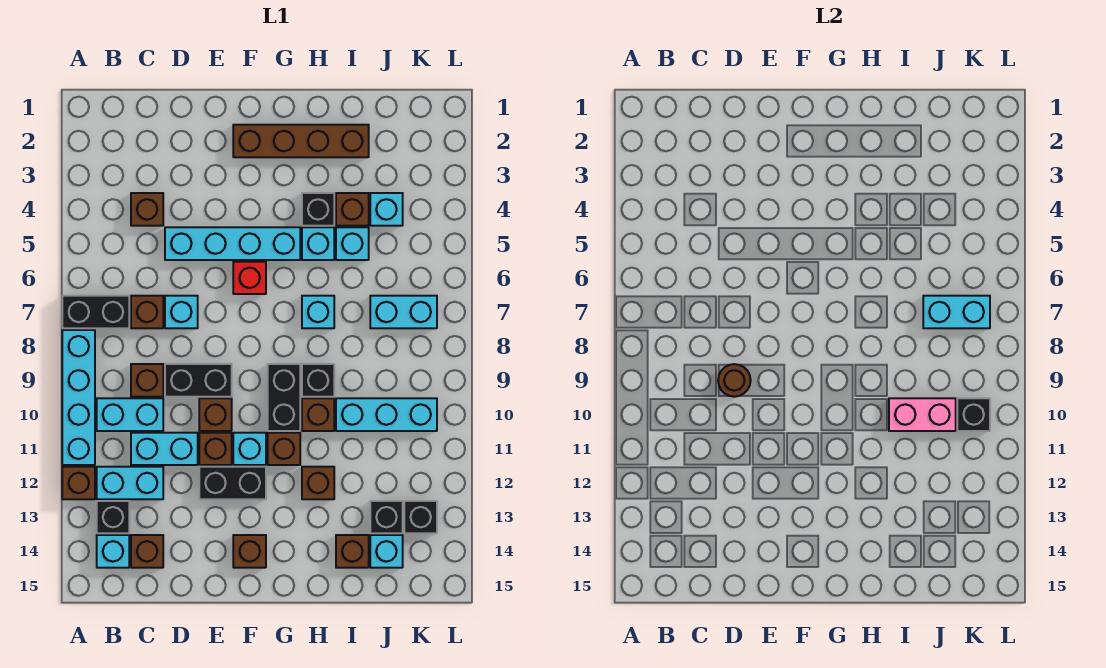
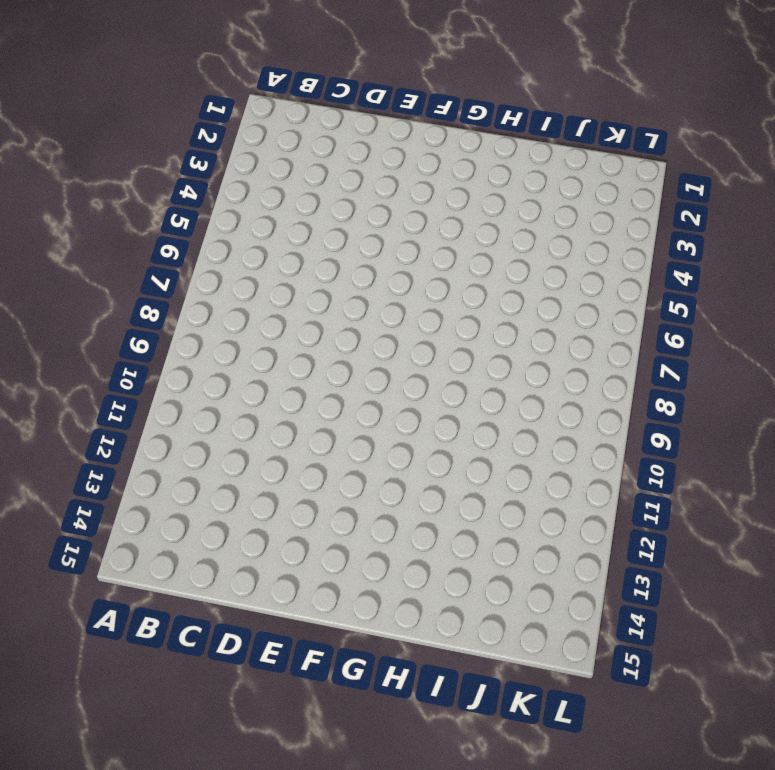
none -> black 1x2 brick [62,296,129,328]
none -> cyan 1x4 brick [62,330,95,465]
none -> brown 1x1 brick [62,467,95,499]
none -> cyan 1x2 brick [97,398,163,431]

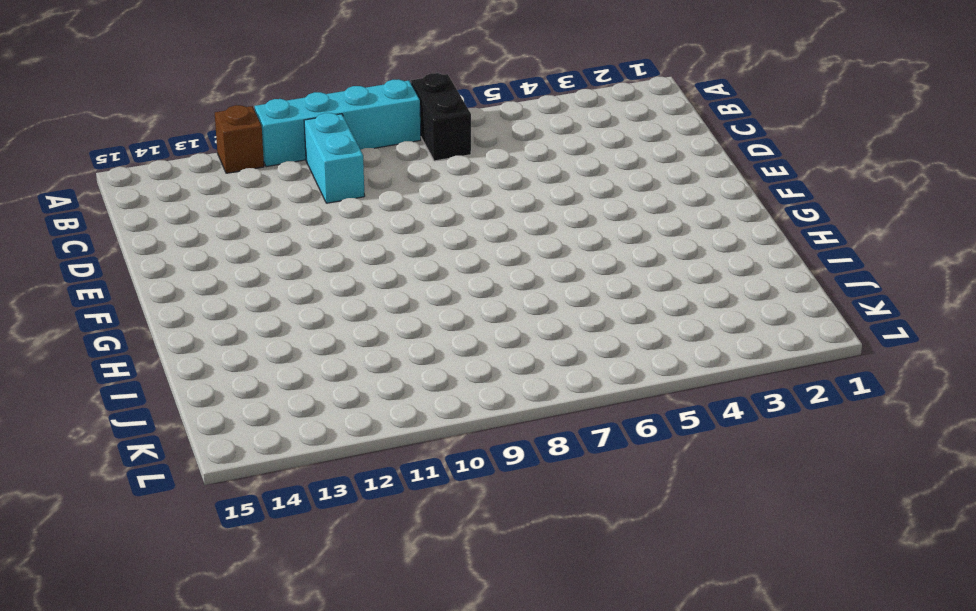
none -> cyan 1x2 brick [97,467,163,499]
none -> black 1x1 brick [97,501,129,533]
none -> cyan 1x1 brick [97,535,129,568]
none -> brown 1x1 brick [131,193,163,226]

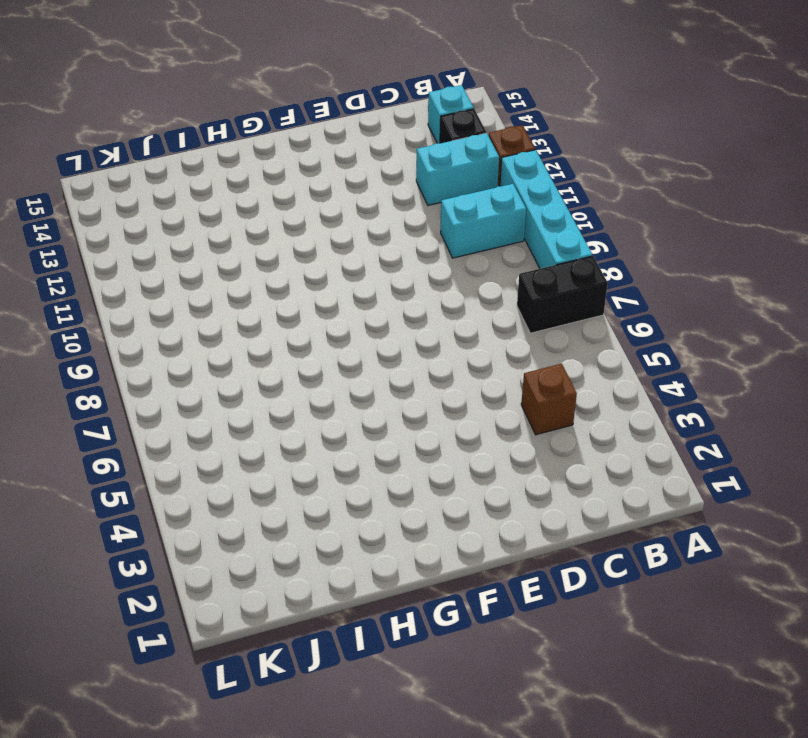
none -> brown 1x1 brick [131,296,163,328]
none -> brown 1x1 brick [131,364,163,397]
none -> cyan 1x2 brick [131,433,198,465]
none -> brown 1x1 brick [131,535,163,568]

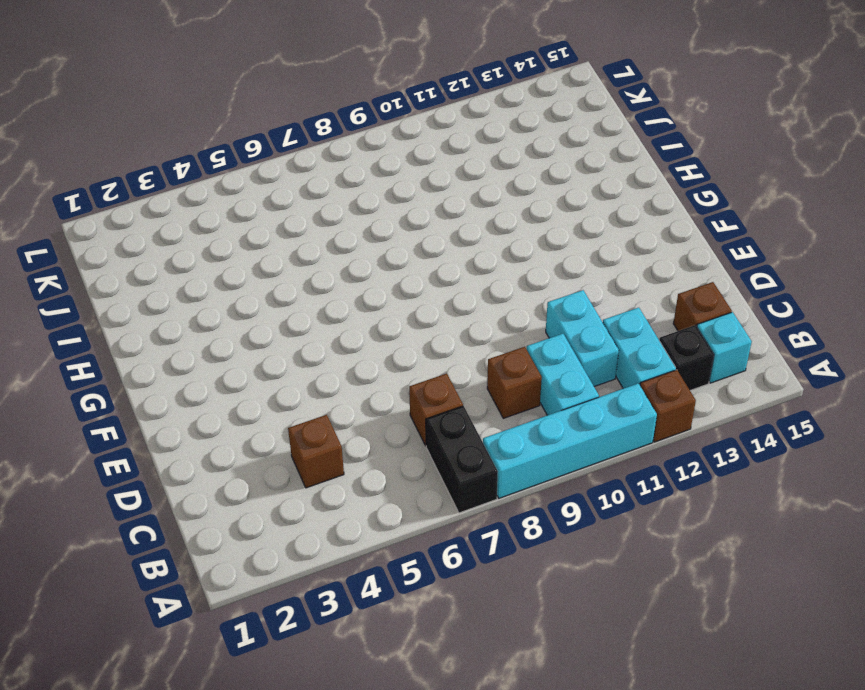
none -> cyan 1x4 brick [165,227,300,260]
none -> cyan 1x1 brick [165,296,198,328]
none -> black 1x2 brick [165,364,232,397]
none -> brown 1x1 brick [199,398,232,431]

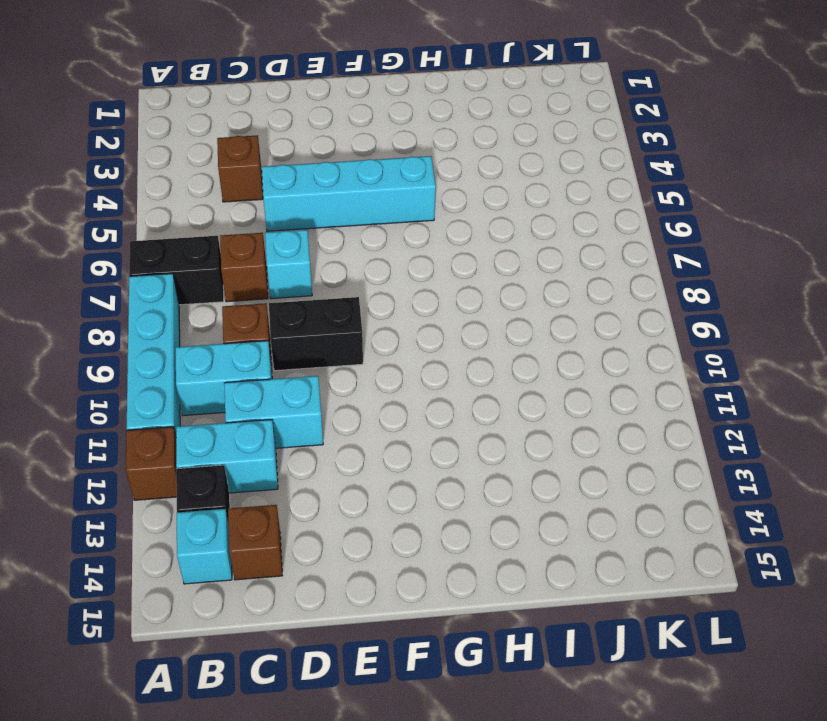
none -> brown 1x1 brick [199,398,232,431]
none -> brown 1x1 brick [199,433,232,465]
none -> black 1x2 brick [199,467,266,499]
none -> brown 1x4 brick [233,125,369,157]

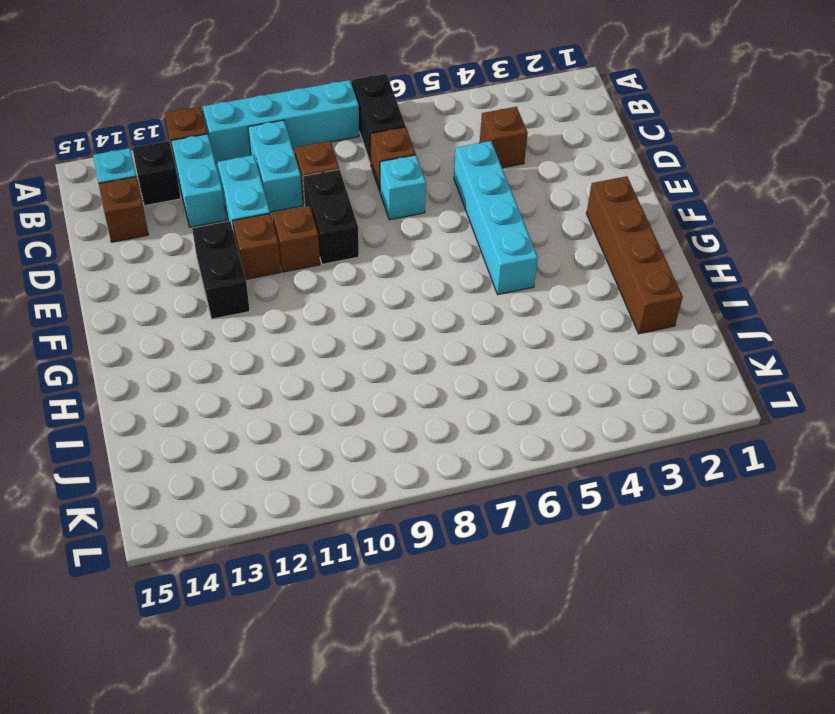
none -> red 1x1 brick [233,262,266,294]
none -> cyan 1x1 brick [233,433,266,465]
none -> brown 1x1 brick [233,535,266,568]
none -> black 1x2 brick [268,364,300,431]

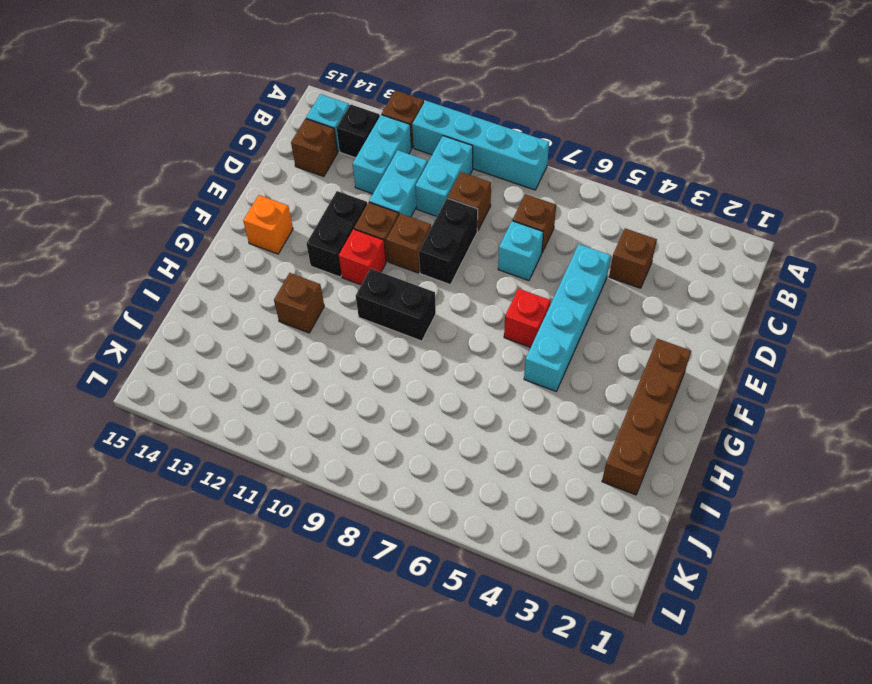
red 1x1 brick [339,229,386,285] -> cyan 1x1 brick [233,433,266,465]
orange 1x1 brick [243,195,293,254] -> brown 1x1 brick [233,535,266,568]
none -> black 1x2 brick [62,296,129,328]
none -> brown 1x1 brick [268,433,300,465]
none -> black 1x1 brick [302,193,334,226]
none -> cyan 1x1 brick [302,227,334,260]

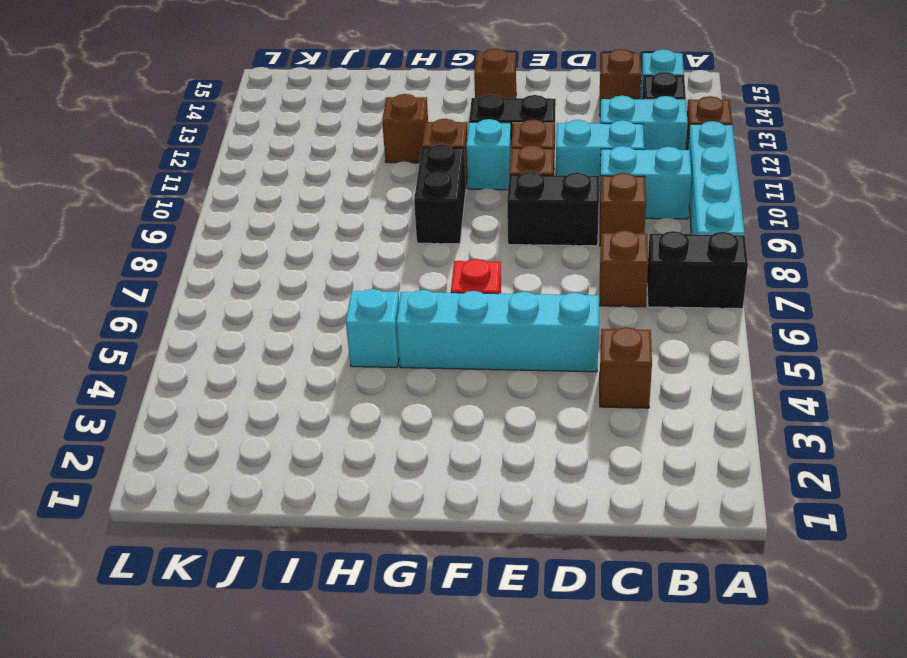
none -> cyan 1x1 brick [165,296,198,328]
none -> brown 1x4 brick [233,125,369,157]
none -> black 1x1 brick [302,193,334,226]
none -> cyan 1x1 brick [302,296,334,328]

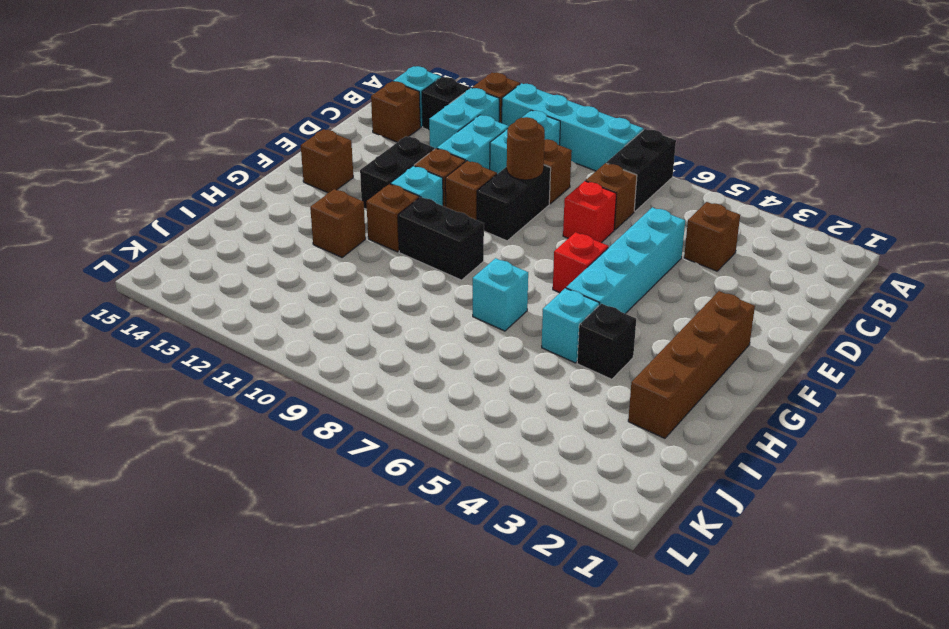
red 1x1 brick [563,181,616,243] -> cyan 1x1 brick [165,296,198,328]
none -> black 1x1 brick [302,364,334,397]
none -> brown 1x1 brick [302,398,334,431]
none -> brown 1x1 brick [336,193,369,226]
none -> cyan 1x1 brick [336,227,369,260]

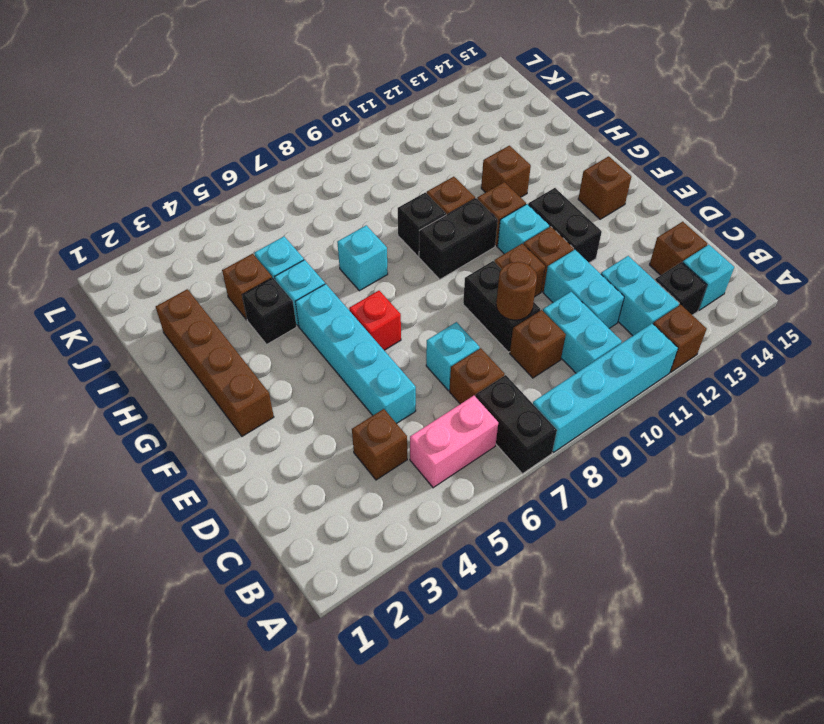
pink 1x2 brick [410,396,498,488] -> pink 1x2 brick turned to [889,398,956,431]
none -> cyan 1x3 brick [336,398,437,431]
none -> brown 1x1 brick [336,535,369,568]
none -> cyan 1x1 brick [370,193,403,226]
none -> cyan 1x2 brick [370,296,437,328]

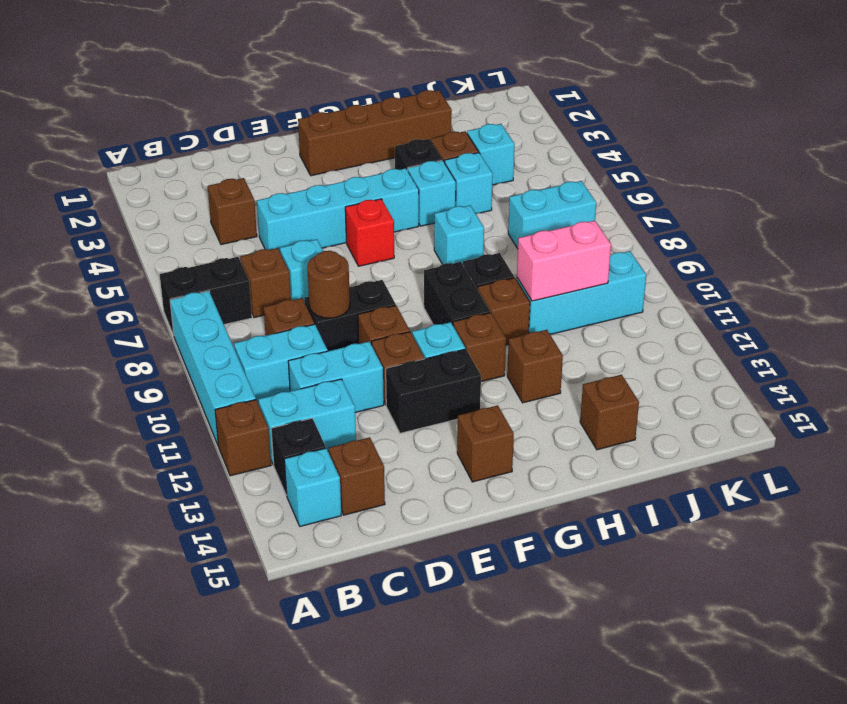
none -> black 1x1 brick [370,501,403,533]
none -> cyan 1x1 brick [370,535,403,568]
none -> black 1x1 brick [404,501,437,533]
none -> cyan 1x2 brick [923,296,990,328]

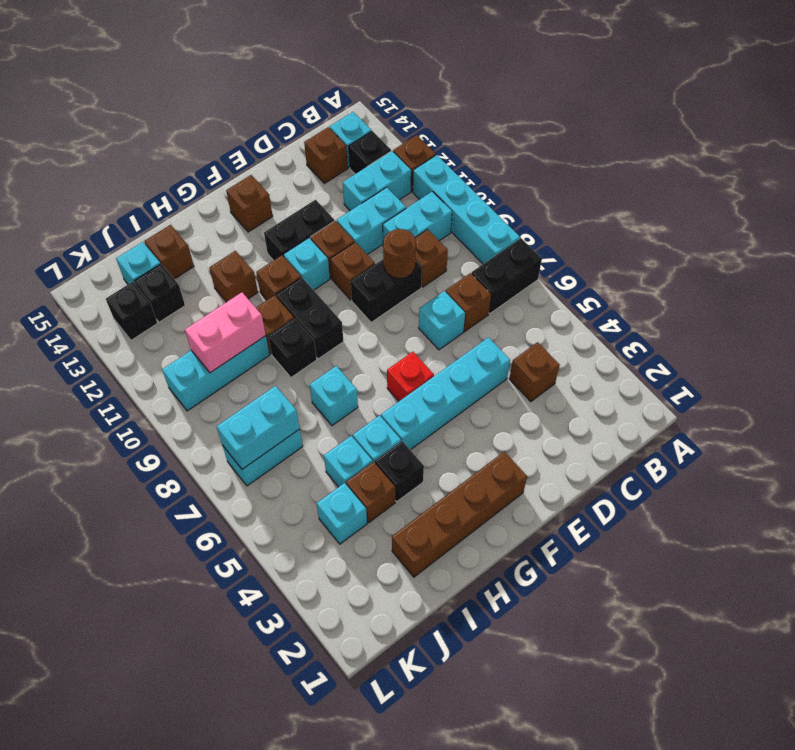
none -> black 1x1 brick [957,398,990,431]

